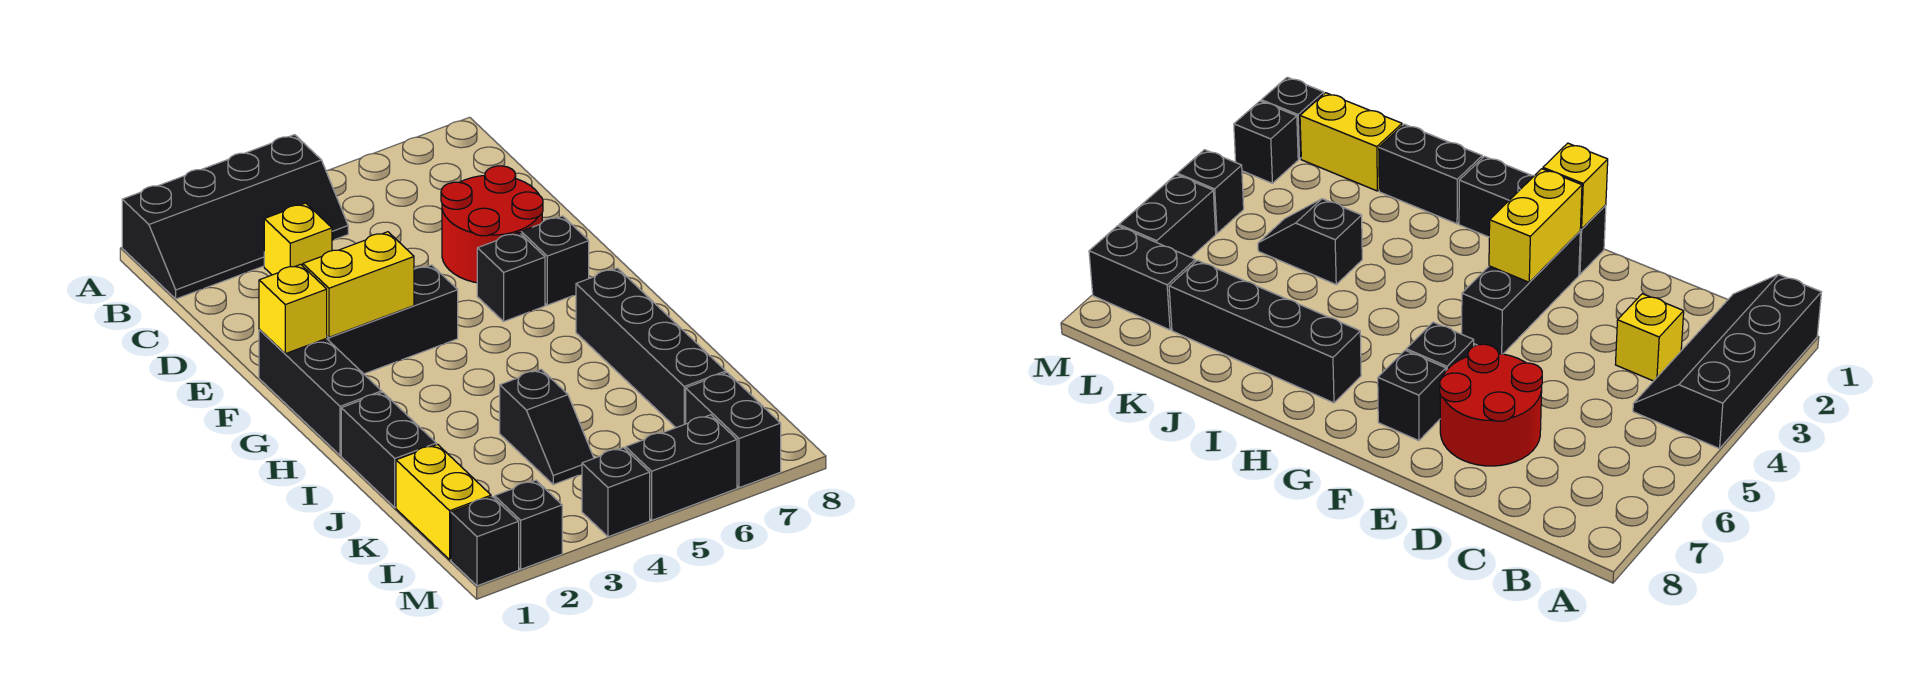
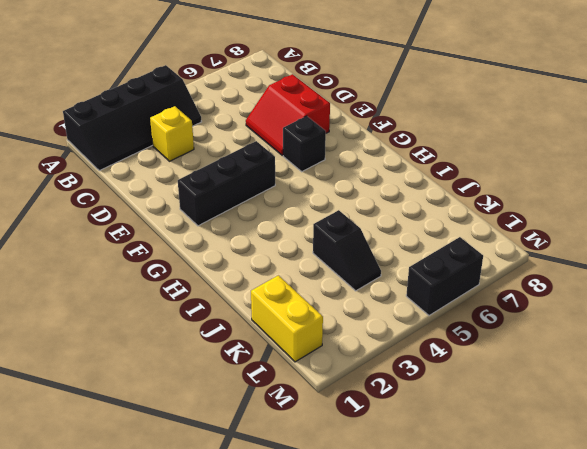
red 2x2 slope [246,74,330,155] -> red 2x2 round brick [441,166,543,283]
none -> black 1x3 brick [259,329,382,455]
none -> black 1x1 brick [521,216,589,305]
none -> black 1x4 brick [576,268,726,428]

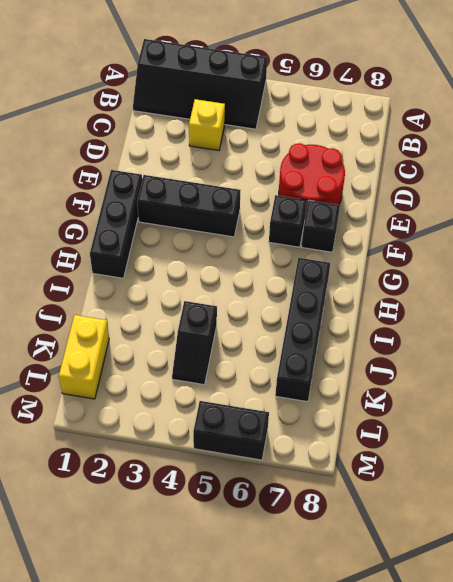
none -> black 1x2 brick [341,392,436,507]
none -> black 1x2 brick [686,372,781,488]
none -> black 1x1 brick [451,497,519,586]

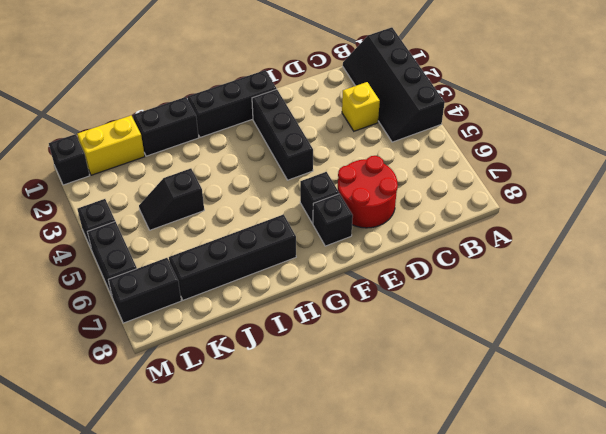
none -> black 1x1 brick [495,480,562,569]
none -> yellow 1x1 brick [259,264,327,354]
none -> yellow 1x2 brick [303,232,414,337]

